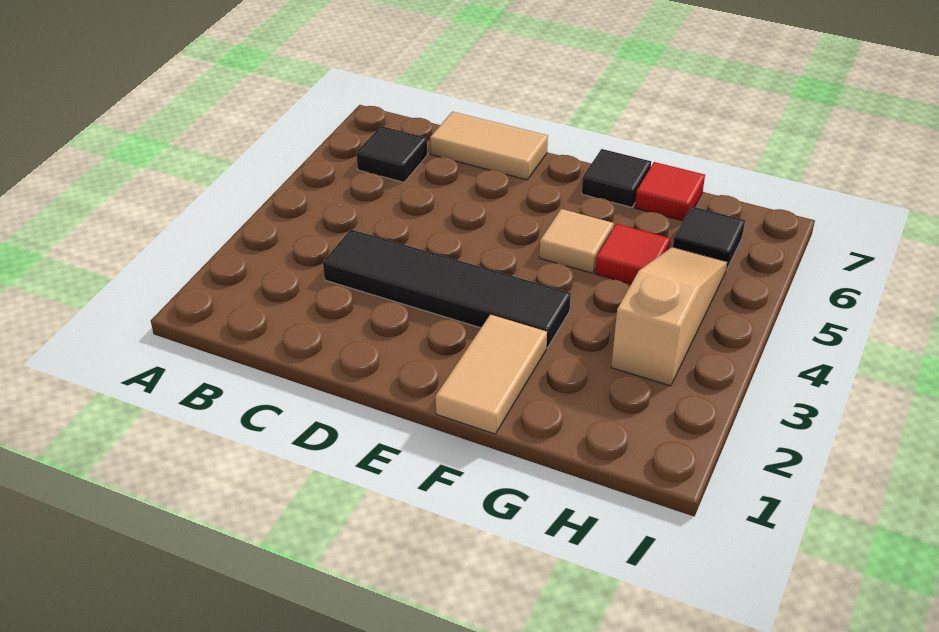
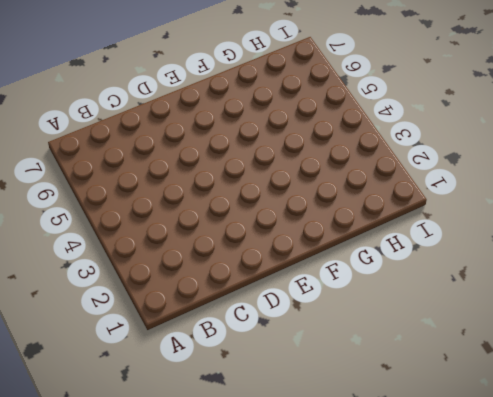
none -> black 1x1 tile [357,126,427,182]
none -> black 1x4 tile [323,229,571,348]

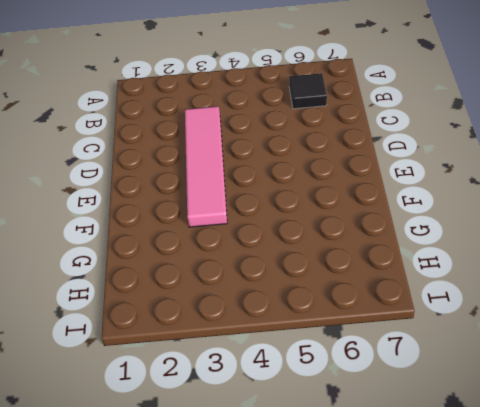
pink 1x4 tile [185,106,227,227] -> black 1x4 tile [323,229,571,348]
none -> tan 1x2 tile [430,112,548,180]
none -> tan 1x2 tile [436,315,547,434]

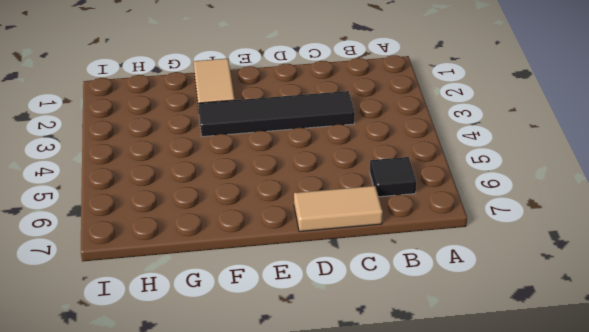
none -> tan 1x1 tile [539,209,614,273]
none -> black 1x1 tile [582,149,651,207]

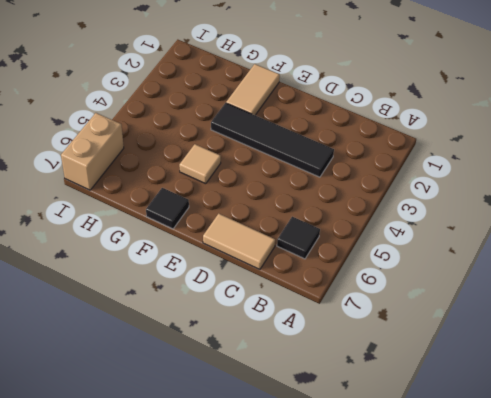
tan 1x2 brick [61,113,124,190] -> none
none -> red 1x1 tile [595,224,670,284]
none -> red 1x1 tile [635,162,705,221]

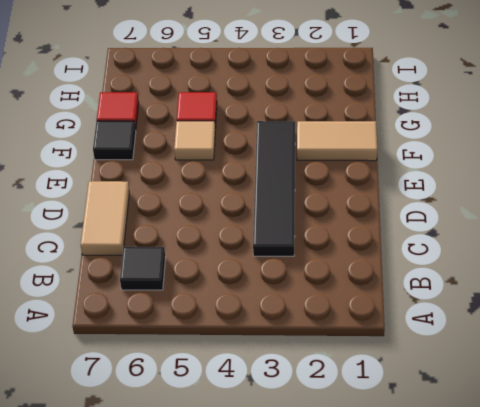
none -> tan 1x3 slope [611,247,727,386]
none -> black 1x1 tile [673,206,745,270]

